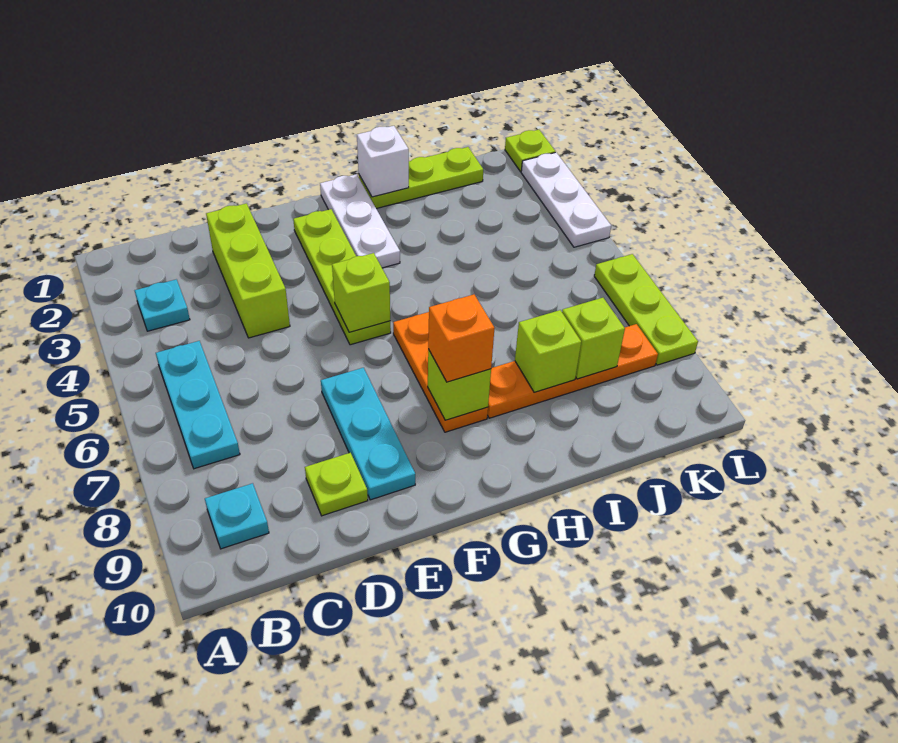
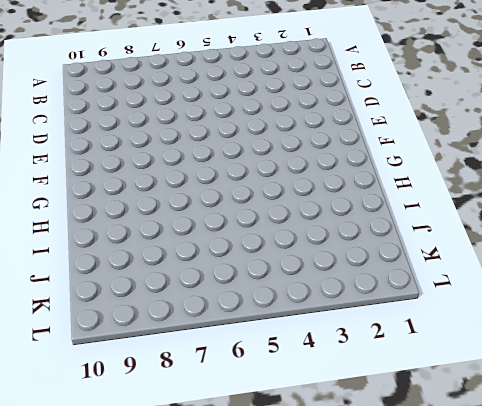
none -> cyan 1x1 plate [135,279,190,331]
none -> cyan 1x3 plate [156,341,240,469]
none -> cyan 1x1 plate [205,483,269,549]

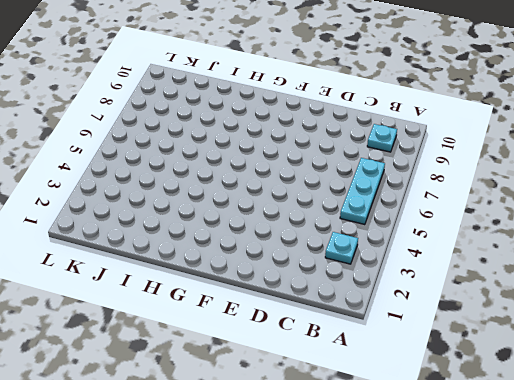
none -> lime 1x3 brick [206,203,290,338]
none -> lime 1x1 plate [305,453,368,516]
none -> cyan 1x3 plate [321,368,415,500]

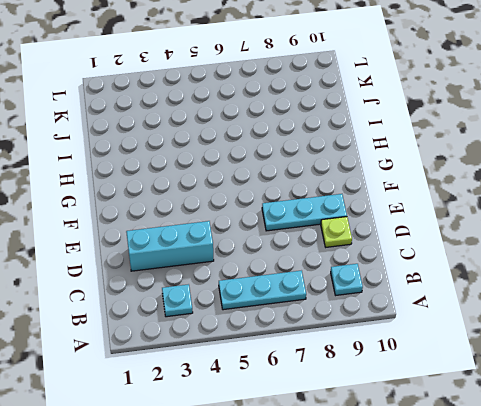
cyan 1x3 brick [126,221,214,271] -> lime 1x3 brick [206,203,290,338]
none -> lime 1x4 plate [293,209,391,345]
none -> white 1x3 plate [320,174,400,268]
none -> orange 1x3 plate [393,312,488,432]

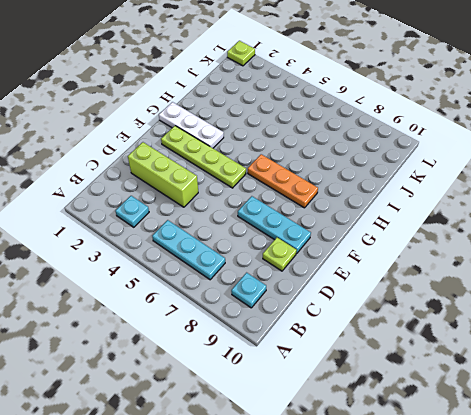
none -> lime 1x3 plate [359,147,483,209]
none -> orange 1x4 plate [487,324,658,418]
none -> white 1x3 plate [521,152,611,247]

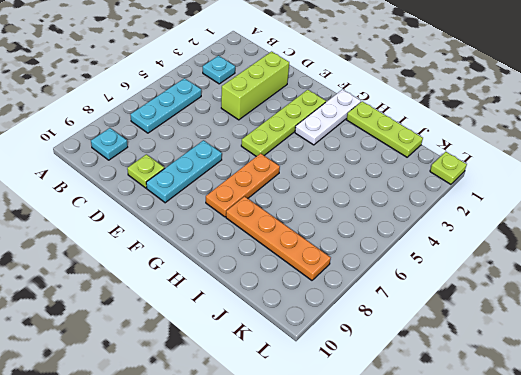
none -> white 1x3 plate [521,152,611,247]
none -> lime 1x3 plate [594,254,698,365]
none -> lime 1x1 brick [332,253,390,332]

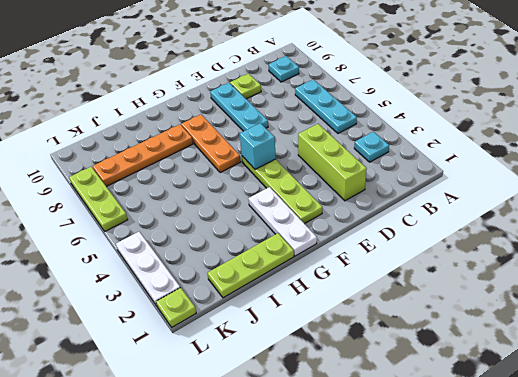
cyan 1x1 brick [240,123,276,169] -> lime 1x1 brick [332,253,390,332]
none -> lime 1x1 brick [428,349,491,420]
none -> white 1x1 brick [357,126,409,197]
none -> lime 1x1 brick [515,310,581,392]

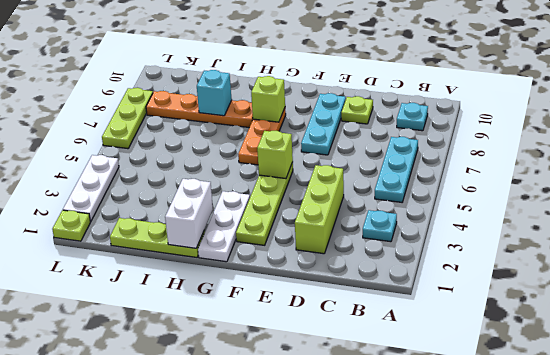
white 1x2 brick [165,179,213,248] -> white 1x1 brick [357,126,409,197]
cyan 1x1 brick [197,70,232,116] -> lime 1x1 brick [515,310,581,392]
none -> lime 1x1 brick [562,298,625,379]
none -> orange 1x1 brick [428,294,494,382]

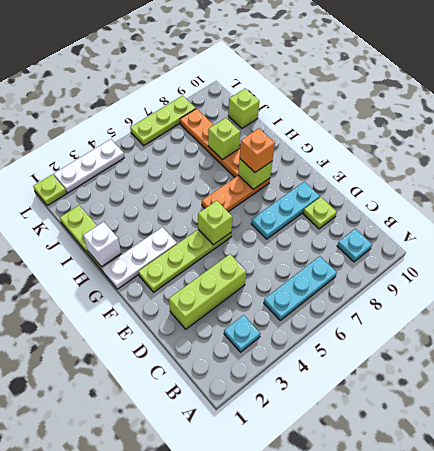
lime 1x1 brick [228,88,259,128] -> lime 1x1 brick moved to [562,298,625,379]

